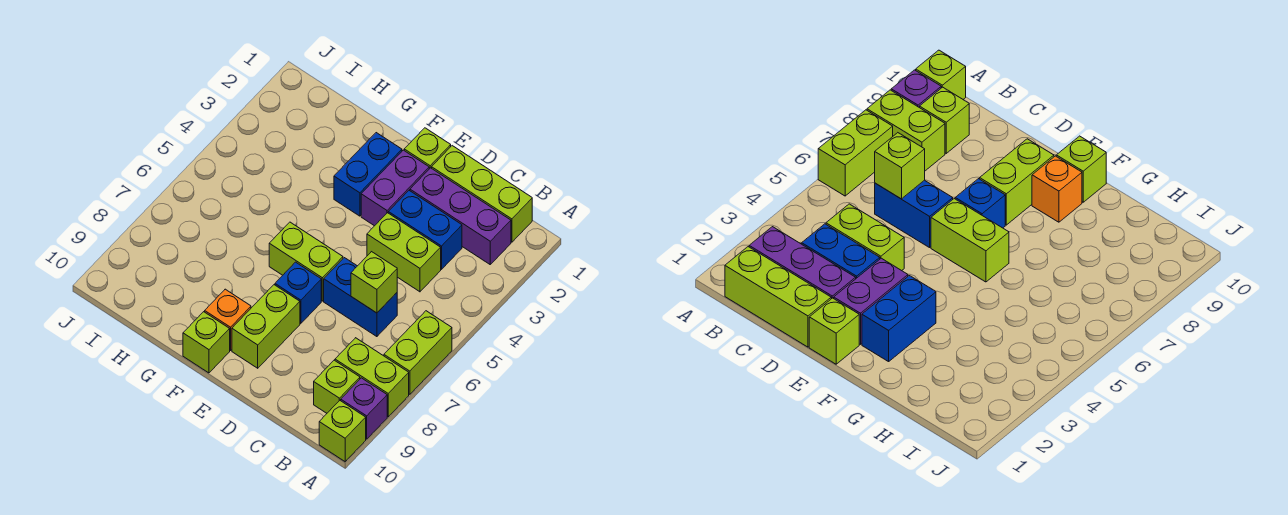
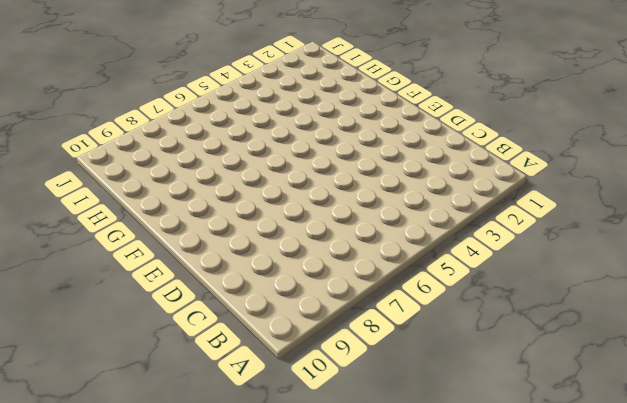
none -> lime 1x2 brick [384,311,452,394]
none -> lime 1x2 brick [335,338,409,417]
none -> purple 1x1 brick [341,378,387,439]

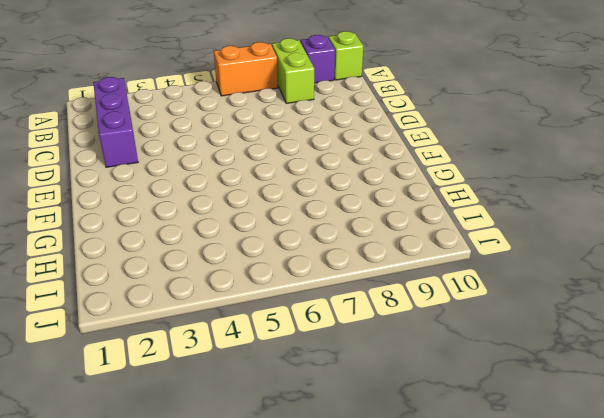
orange 1x2 brick [214,42,278,96] -> lime 1x2 brick [384,311,452,394]
none -> lime 1x3 brick [432,146,532,242]
none -> lime 1x1 brick [314,360,360,413]
none -> blue 1x2 brick [388,191,462,269]

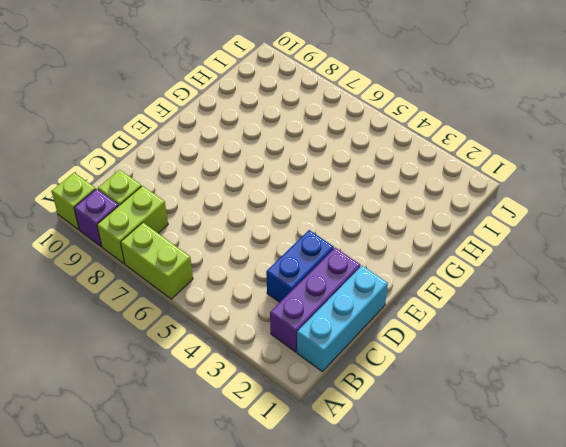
cyan 1x3 brick [297,266,388,371] -> lime 1x3 brick [432,146,532,242]
none -> lime 1x2 brick [367,213,441,292]
none -> blue 1x2 brick [324,258,397,337]
none -> lime 1x1 brick [404,128,451,169]

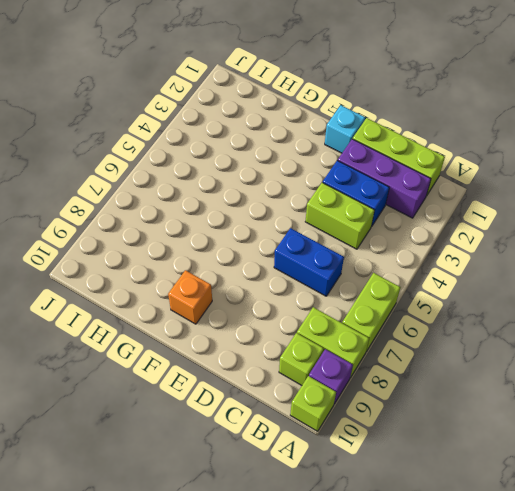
cyan 1x1 brick [325,105,365,153] -> lime 1x1 brick [404,128,451,169]
none -> purple 1x2 brick [361,150,429,226]
none -> lime 1x2 brick [269,222,343,301]
none -> blue 1x1 brick [275,262,321,323]

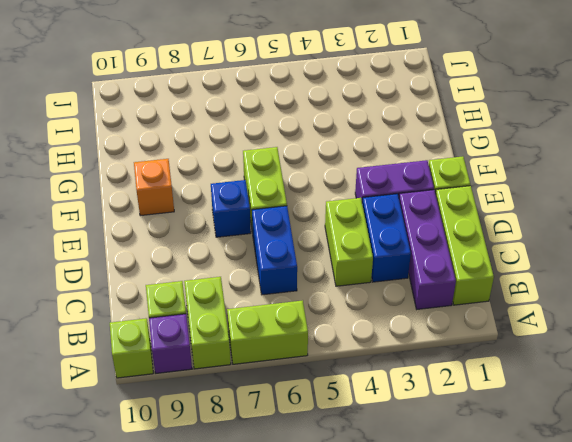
none -> lime 1x2 brick [232,285,300,368]
none -> blue 1x2 brick [334,133,402,216]
none -> lime 1x1 brick [183,312,230,373]

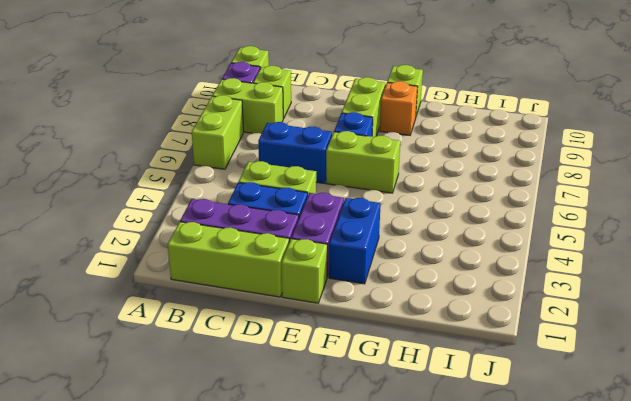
none -> lime 1x1 brick [351,252,397,313]

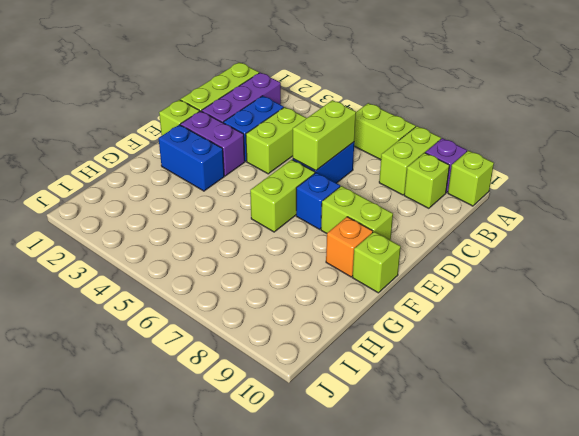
lime 1x2 brick [293,100,356,171] -> lime 1x1 brick [351,252,397,313]

